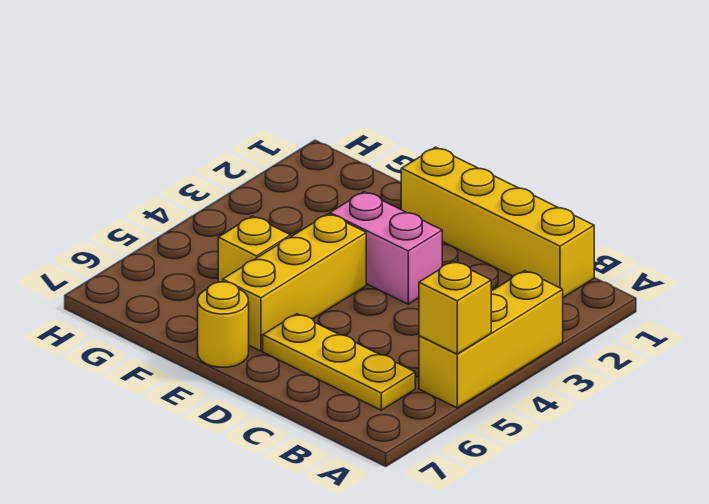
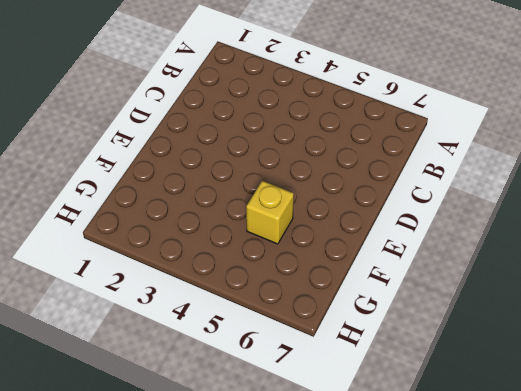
none -> yellow 1x3 brick [419,271,563,408]
none -> yellow 1x4 brick [401,147,594,297]

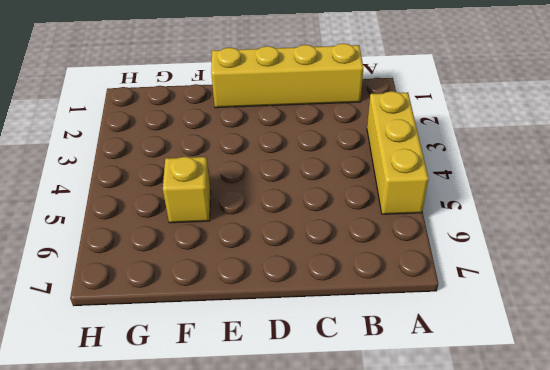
none -> yellow 1x3 plate [263,314,415,410]
none -> pink 1x2 brick [330,192,442,304]

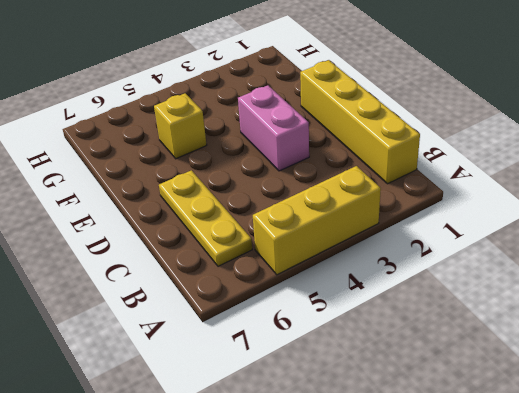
none -> yellow 1x3 brick [223,214,366,351]
none -> yellow 1x1 round brick [198,282,249,367]

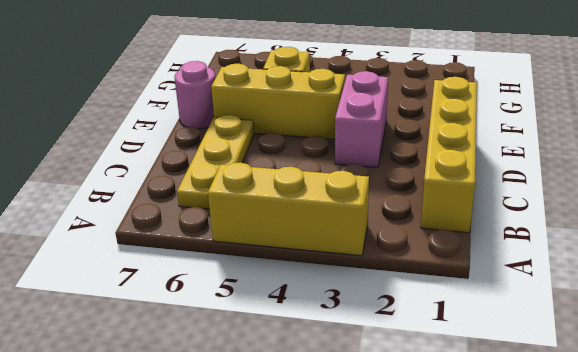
pink 1x1 round brick [174,61,216,129] -> yellow 1x1 round brick [198,282,249,367]
none -> yellow 1x1 brick [419,261,491,354]

